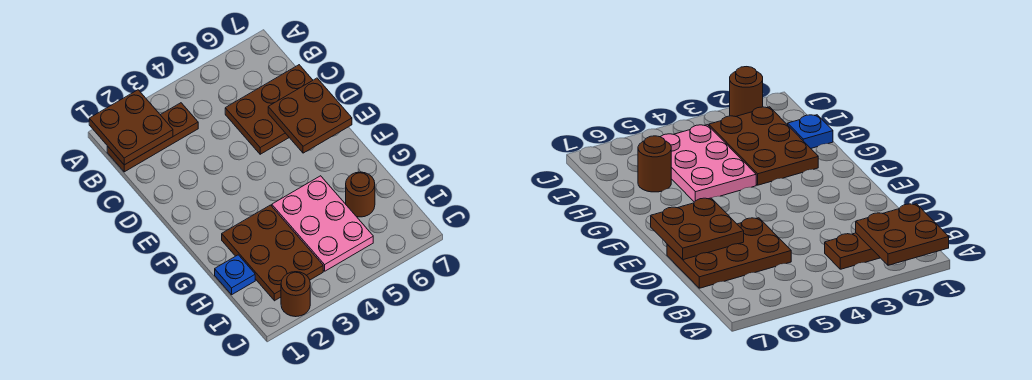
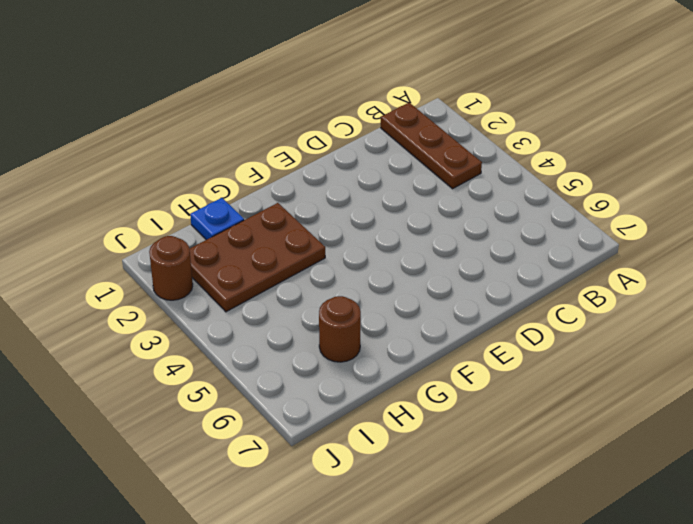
none -> brown 2x3 plate [225,65,313,154]
none -> pink 2x3 plate [272,176,373,271]

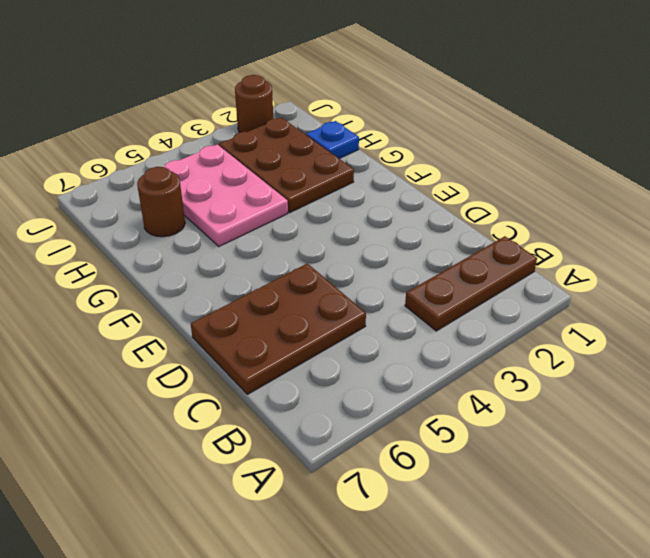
none -> brown 2x2 plate [89,90,173,165]
none -> brown 2x2 plate [268,78,352,153]

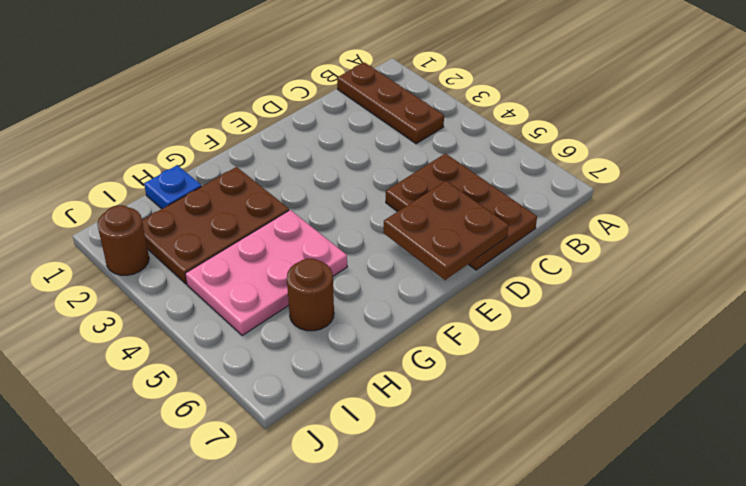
none -> brown 2x2 plate [89,90,173,165]

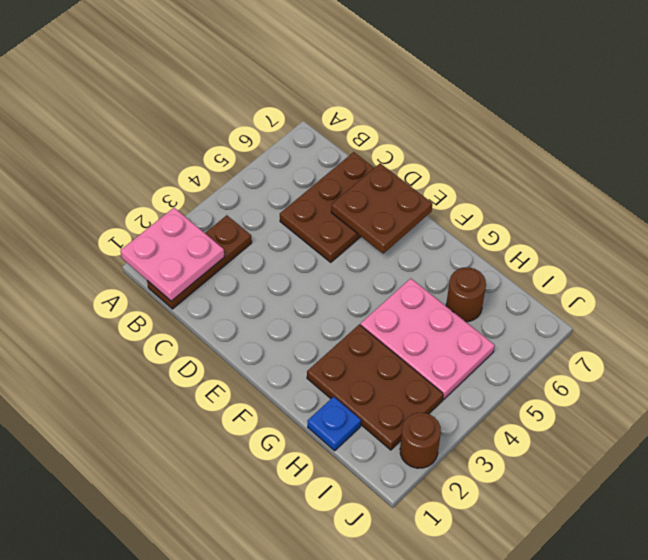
pink 2x2 plate [120,208,224,301] -> brown 2x2 plate [89,90,173,165]

